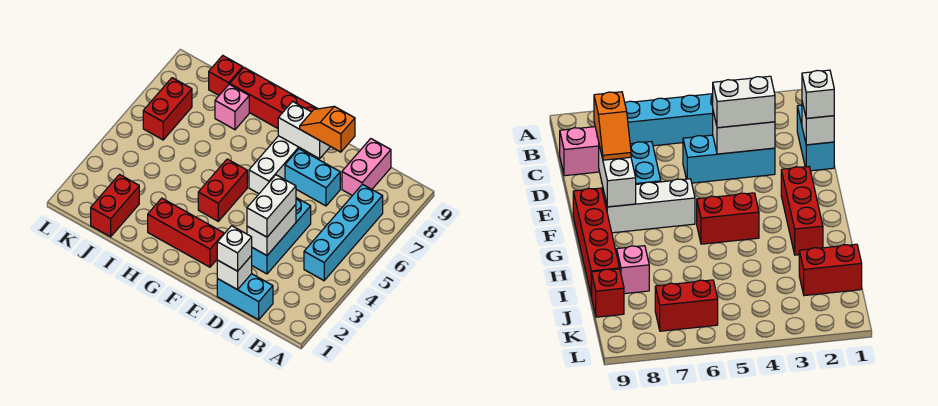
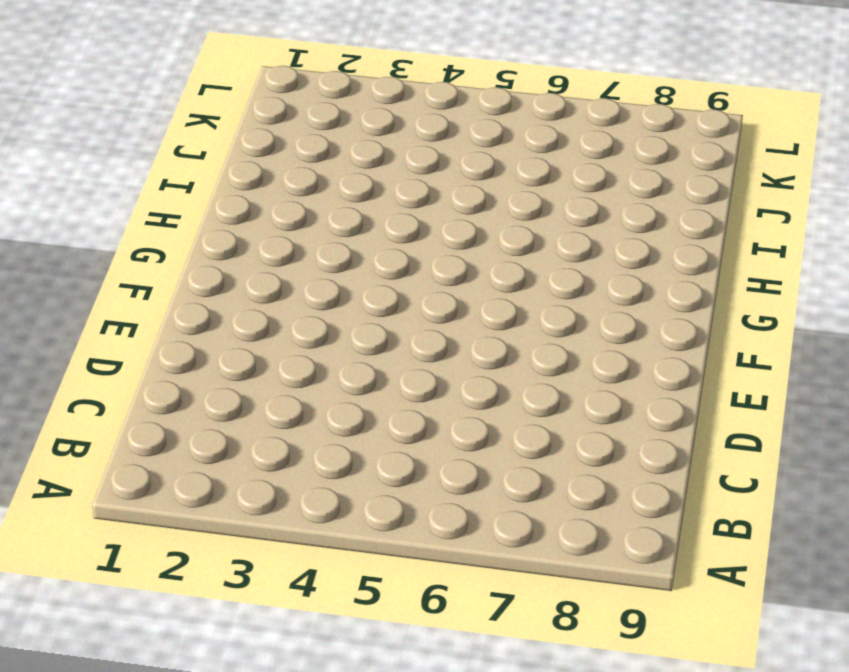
none -> cyan 1x4 brick [304,184,383,280]
none -> cyan 1x2 brick [217,274,273,320]
none -> pink 1x2 brick [342,139,391,195]

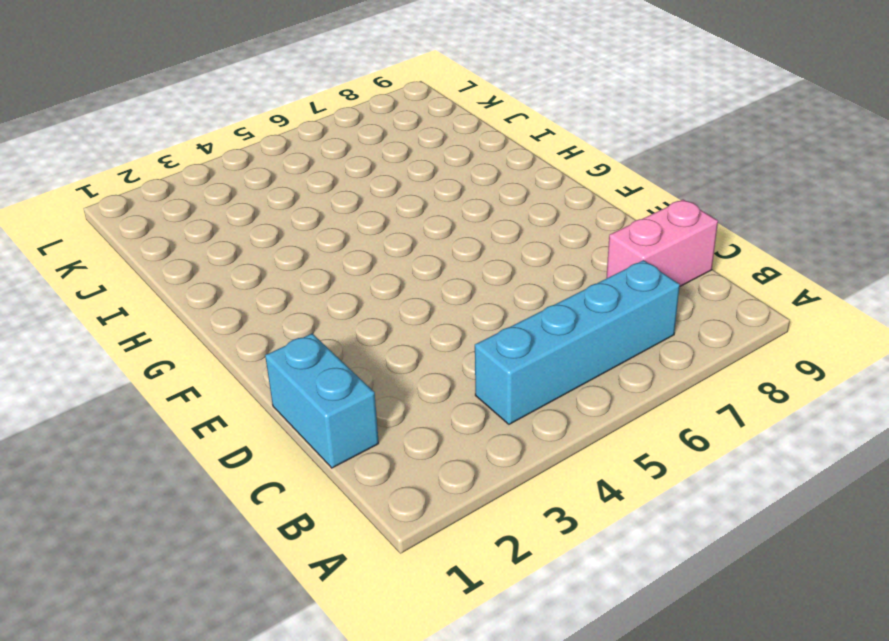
none -> cyan 1x3 brick [251,198,311,274]
none -> cyan 1x2 brick [285,149,340,206]
none -> red 1x3 brick [148,198,224,267]

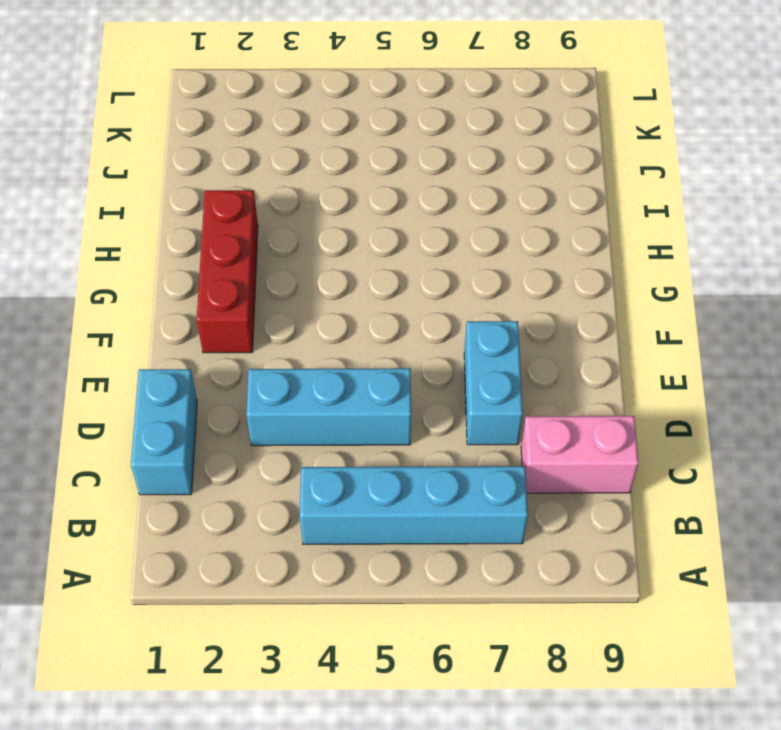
none -> white 1x3 brick [249,136,309,194]
none -> red 1x4 brick [230,68,318,128]
none -> red 1x2 brick [198,159,247,221]

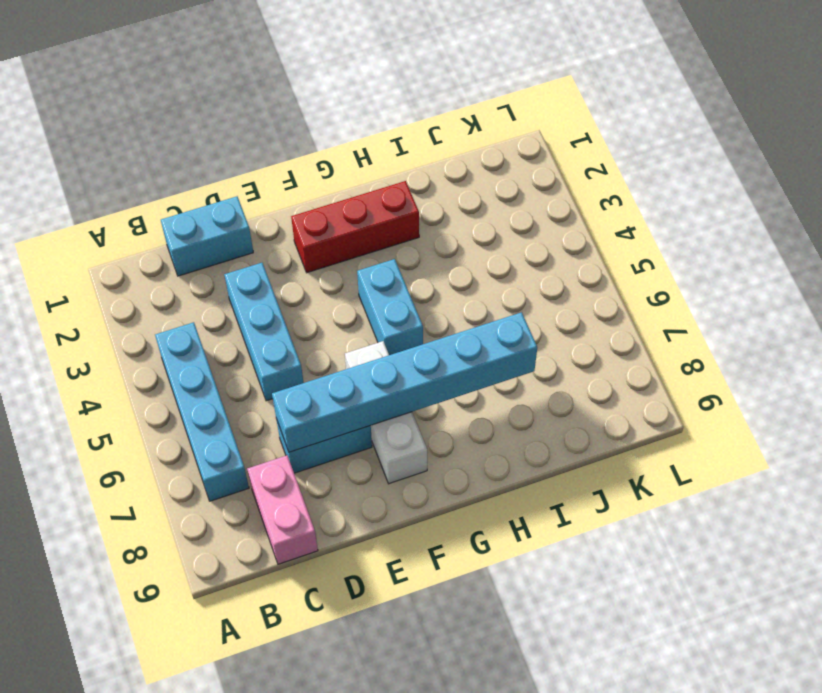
cyan 1x6 brick [272,312,537,452] -> none
cyan 1x2 brick [357,259,423,355] -> red 1x2 brick [198,159,247,221]
none -> red 1x4 brick [230,68,318,128]
none -> pink 1x1 brick [215,84,249,130]
none -> red 1x2 brick [91,175,139,237]

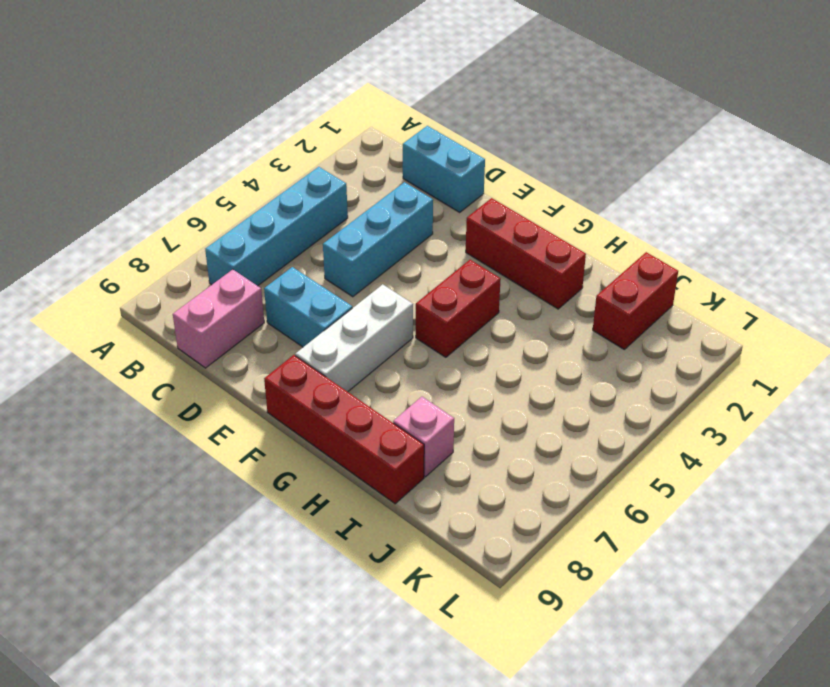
none -> red 1x1 brick [209,56,243,95]
none -> red 1x2 brick [143,78,192,140]
none -> white 1x1 brick [217,256,252,290]

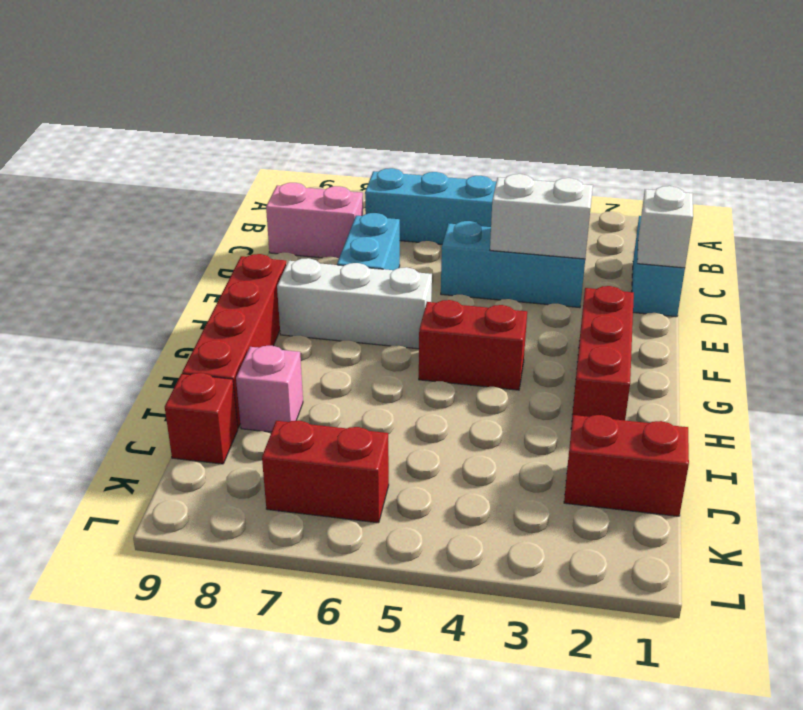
none -> white 1x2 brick [278,102,330,159]
none -> white 1x1 brick [217,226,252,271]
none -> white 1x2 brick [247,175,296,237]

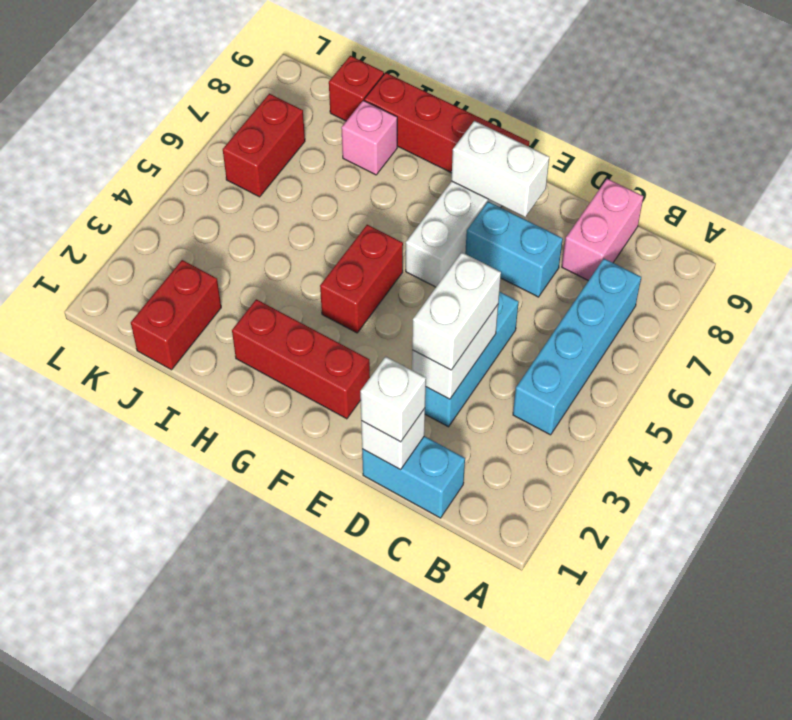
none -> orange 1x2 slope [300,106,355,152]

